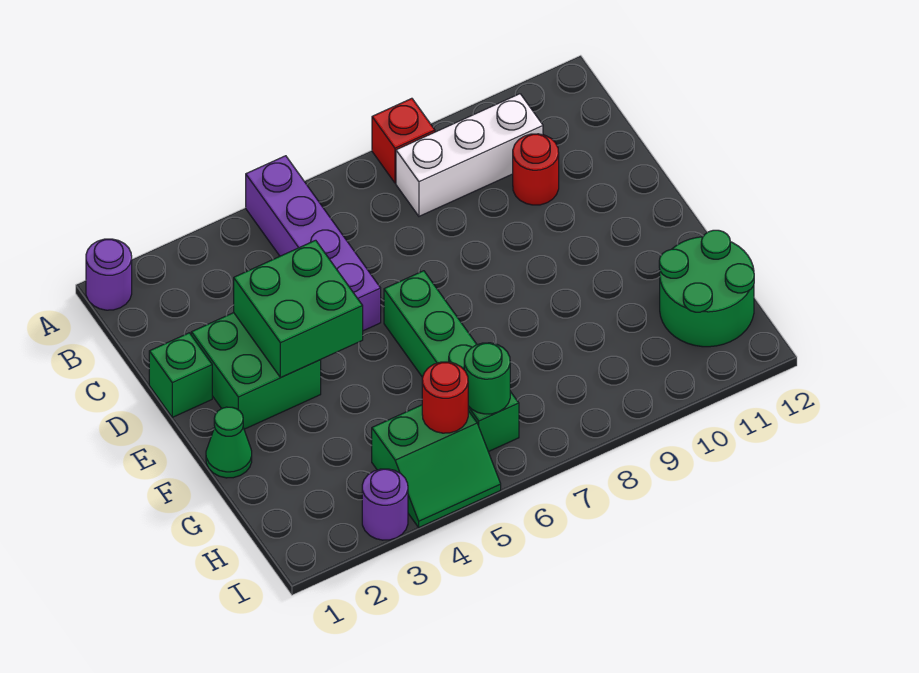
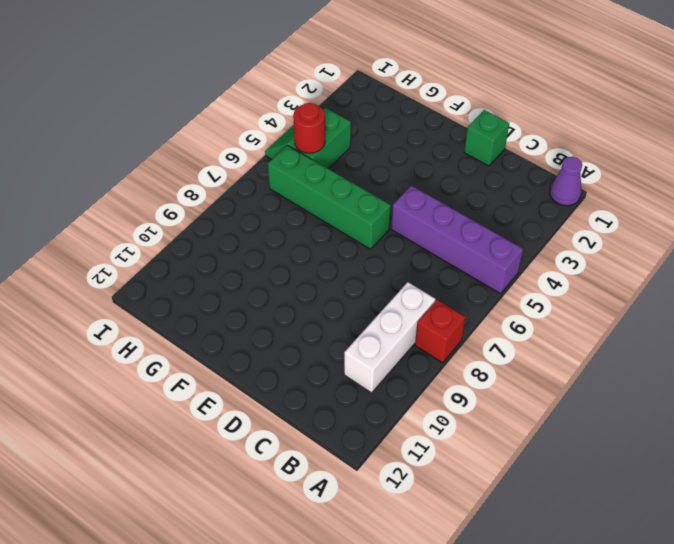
purple 1x1 cone [550,157,582,206] -> purple 1x1 round brick [86,239,132,310]
none -> red 1x1 round brick [513,134,559,205]
none -> green 2x2 brick [191,313,321,429]
none -> green 1x1 cone [206,407,252,478]

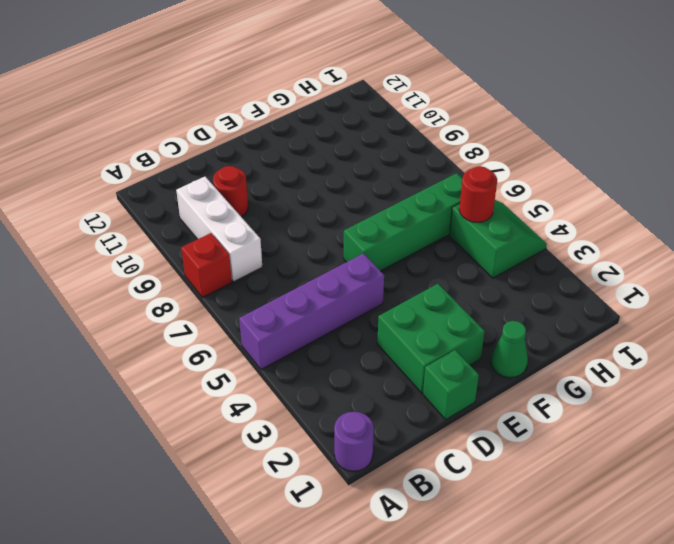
none -> green 2x2 round brick [659,230,754,347]
none -> purple 1x1 round brick [362,469,408,540]
none -> green 2x2 brick [234,240,363,378]

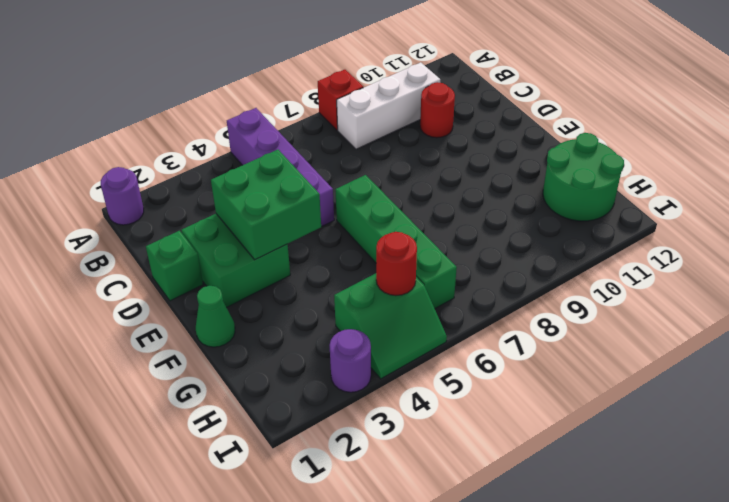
none -> green 1x1 round brick [464,343,510,414]

